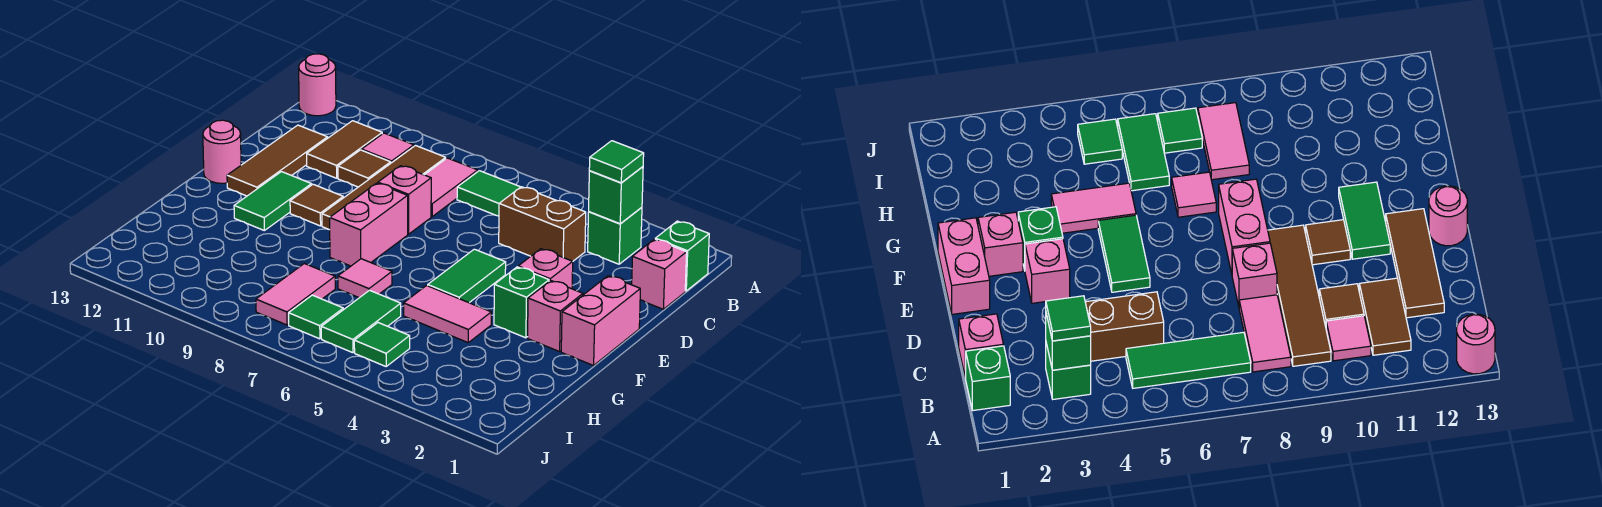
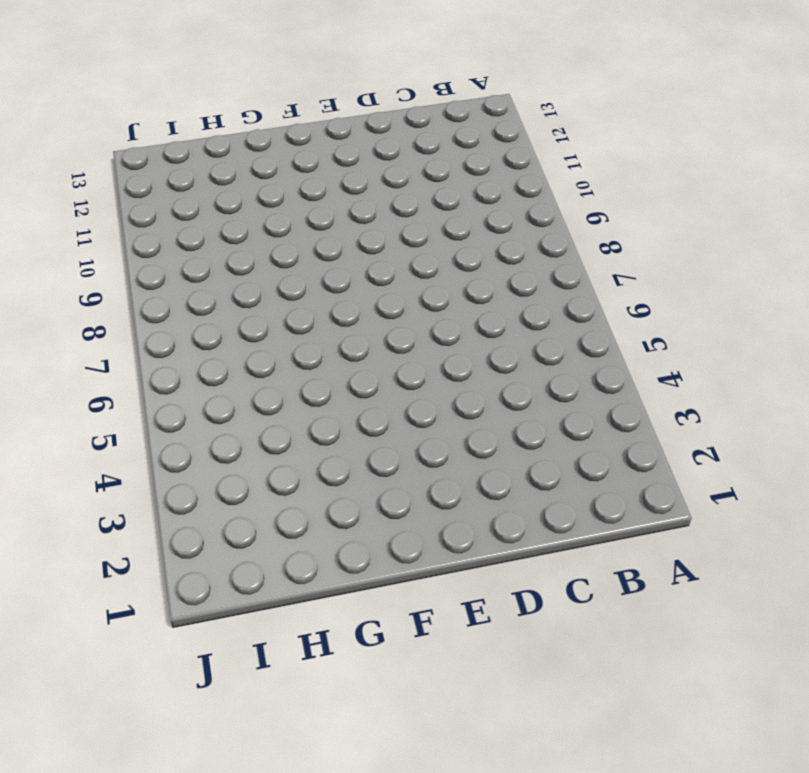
none -> pink 1x1 round brick [299,54,336,116]
none -> green 1x1 brick [655,221,709,291]
none -> green 1x1 brick [588,207,642,264]
none -> green 1x3 tile [457,171,520,216]

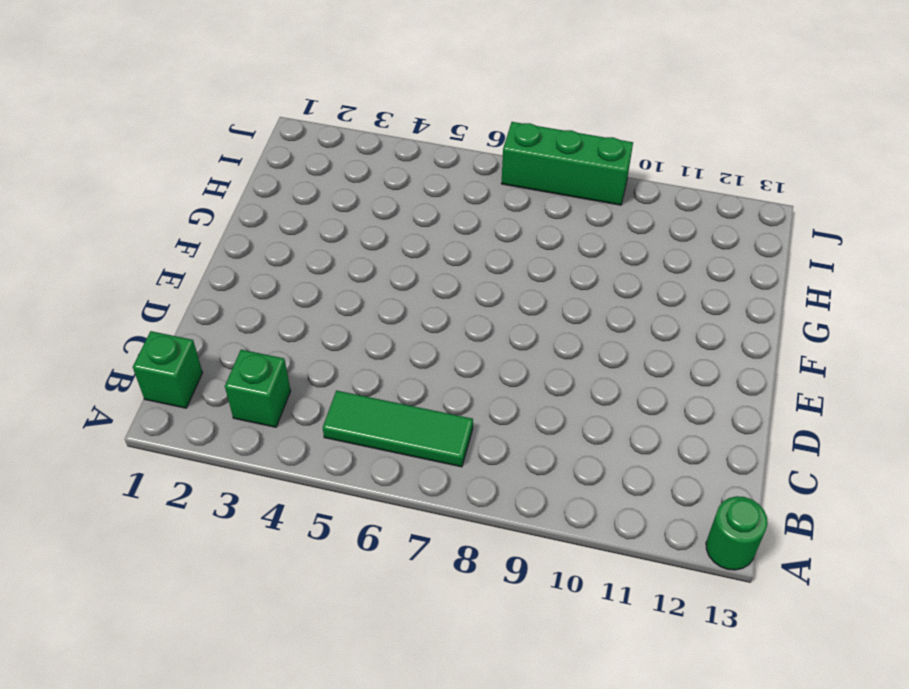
green 1x1 round brick [706,496,768,570] -> pink 1x1 round brick [299,54,336,116]
green 1x3 brick [501,122,633,205] -> none
none -> pink 1x2 tile [425,158,478,216]
none -> brown 1x4 tile [322,146,446,230]
none -> pink 1x1 tile [362,133,414,163]
none -> brown 1x2 tile [307,121,382,178]

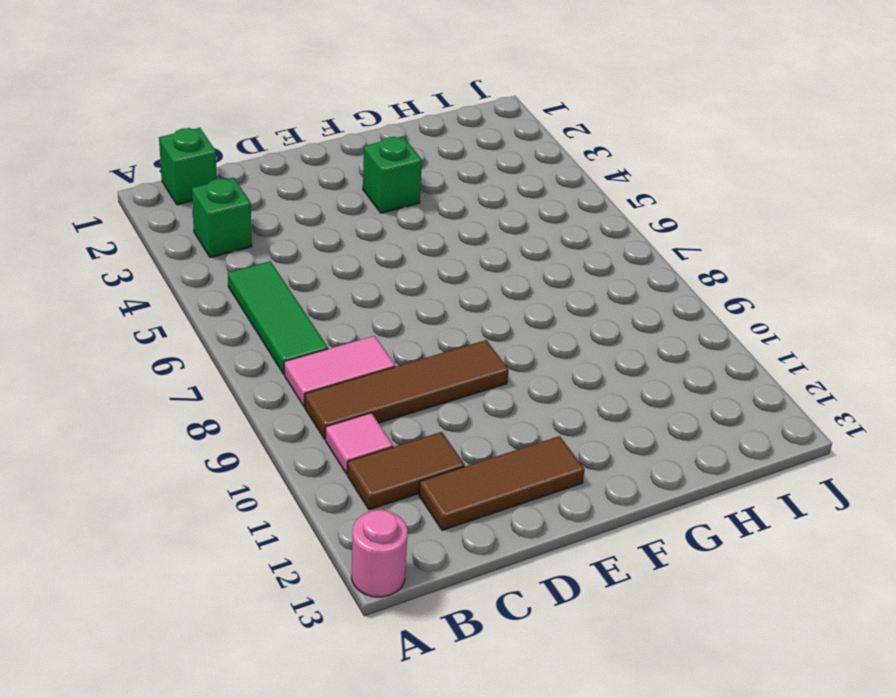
none -> pink 1x1 brick [632,239,687,309]
none -> brown 1x2 brick [499,187,586,261]
none -> brown 1x1 tile [338,150,391,187]
none -> pink 1x1 brick [378,166,431,234]

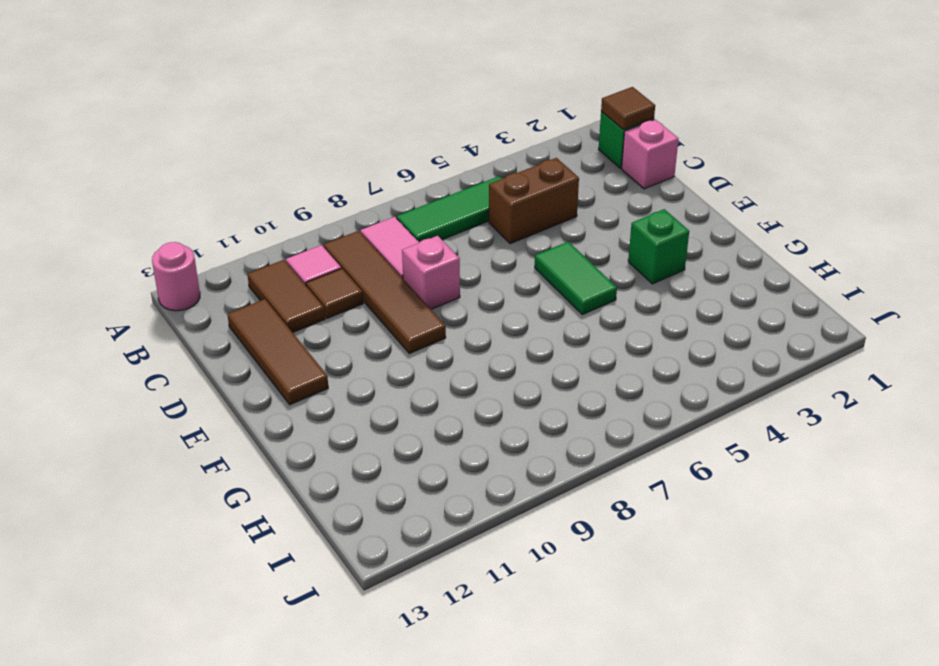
brown 1x1 tile [601,87,655,130] -> brown 1x1 tile moved to [290,184,343,226]
none -> green 1x1 brick [588,207,642,264]
none -> pink 1x2 brick [561,276,640,366]
none -> pink 1x1 brick [518,249,573,289]
none -> pink 1x2 brick [330,183,408,266]

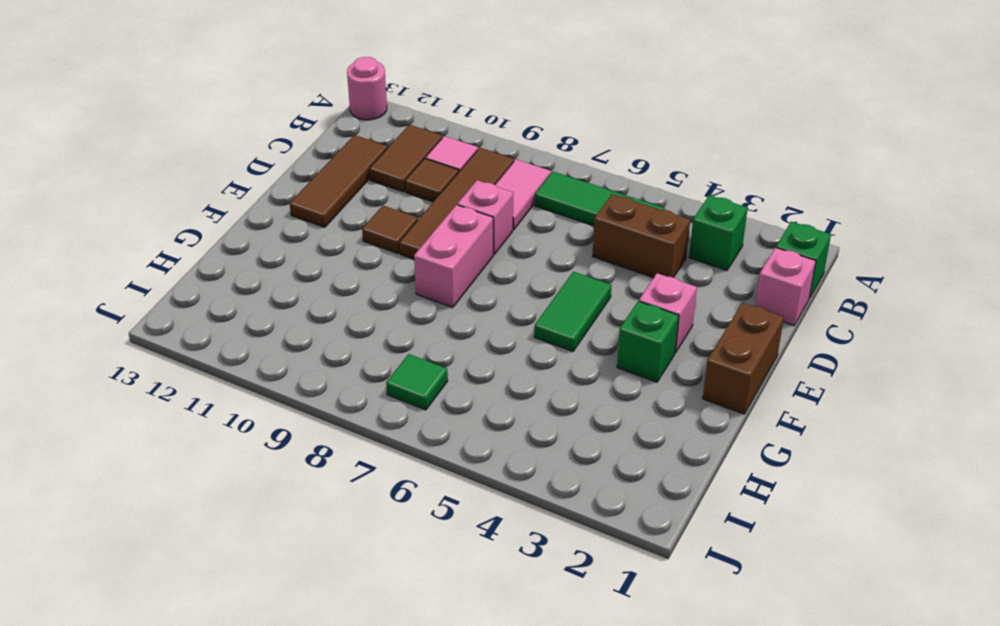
brown 1x2 brick [703,302,784,414] -> pink 1x2 brick [561,276,640,366]
none -> green 1x2 tile [234,172,312,230]
none -> pink 1x1 round brick [203,120,241,183]
none -> pink 1x1 brick [528,280,583,352]
none -> pink 1x2 tile [404,286,491,343]

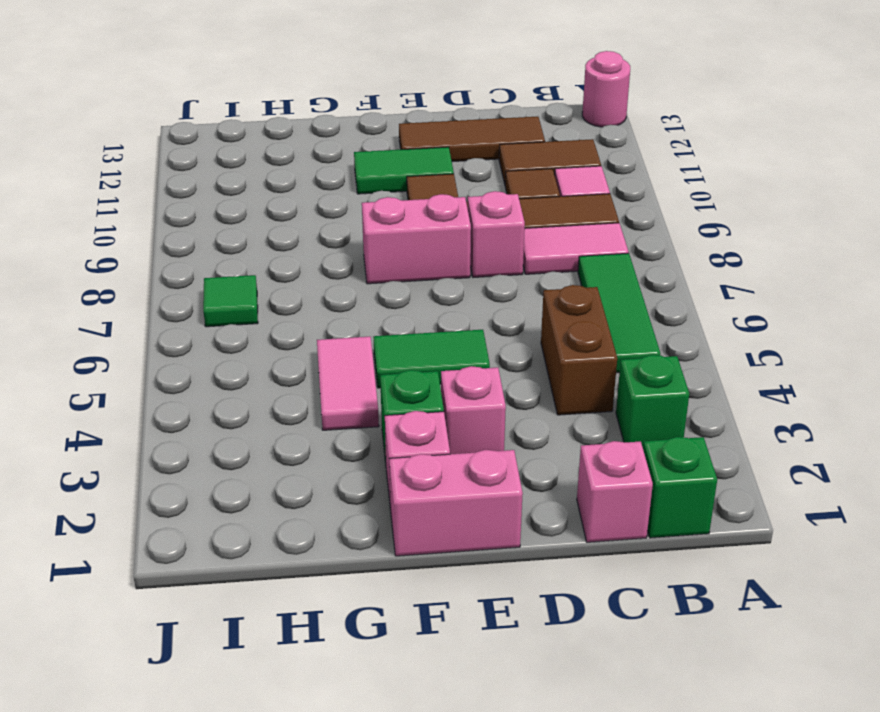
none -> pink 1x1 round brick [203,120,241,183]
none -> pink 1x1 tile [338,259,392,298]
none -> green 1x2 tile [321,290,401,353]
none -> pink 1x2 tile [256,264,335,325]

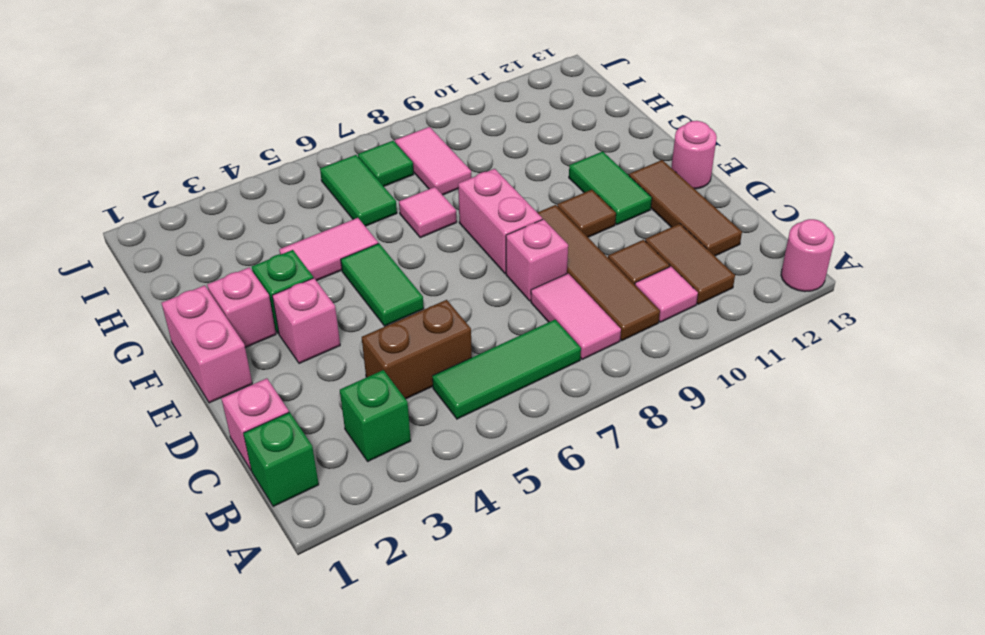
none -> green 1x1 tile [354,323,410,366]
none -> green 1x1 brick [589,167,643,224]
none -> green 1x1 tile [589,141,644,183]

